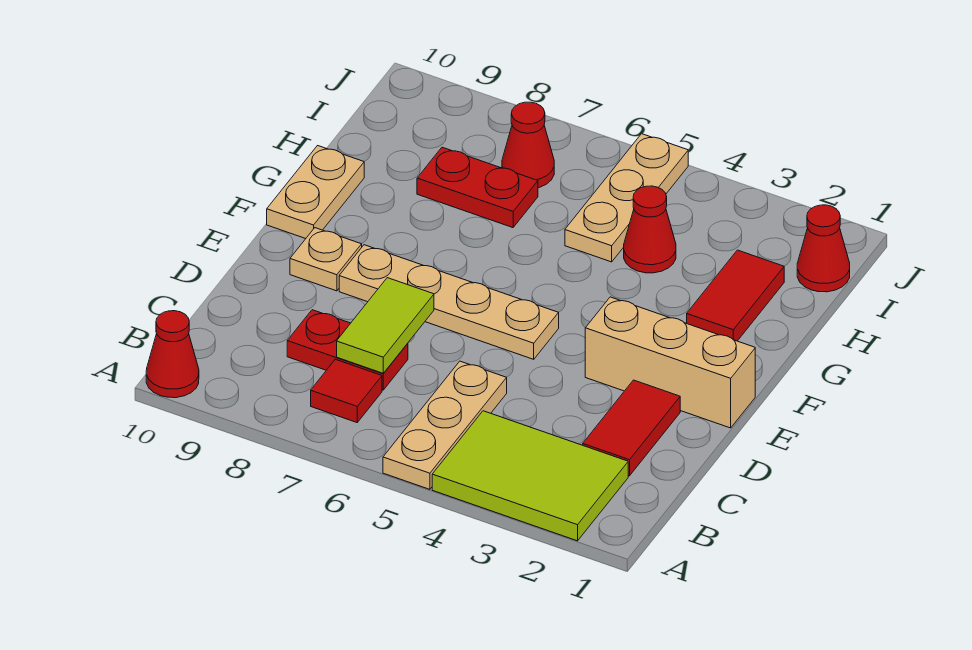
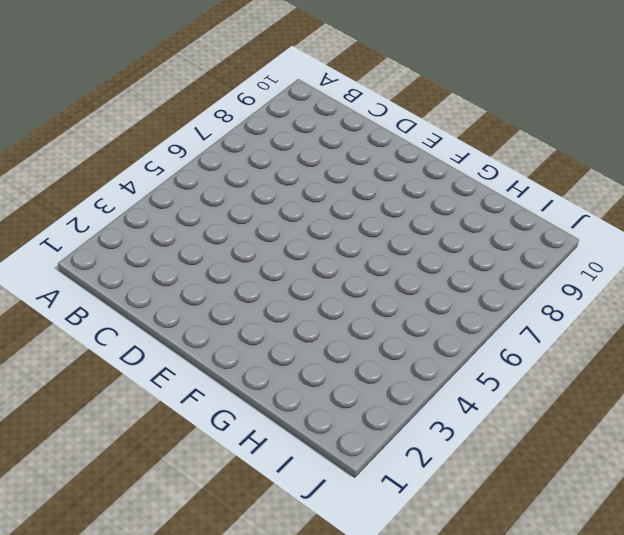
none -> lime 2x3 tile [432,411,628,541]
none -> tan 1x3 plate [383,361,507,489]
none -> red 1x1 cone [146,311,199,398]

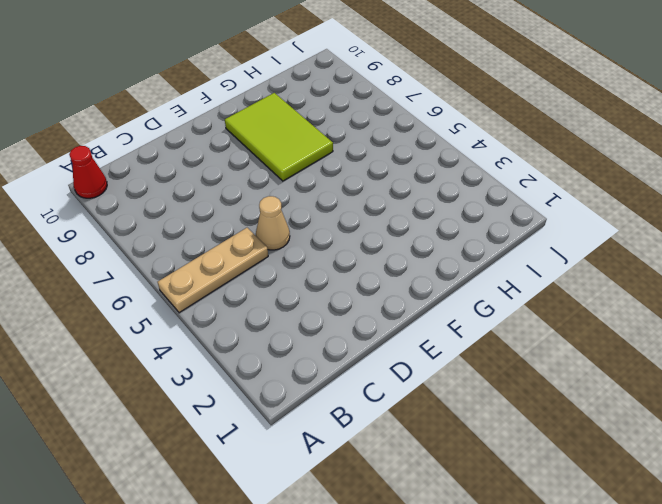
tan 1x1 cone [256,196,290,250] -> none
lime 2x3 tile [225,93,333,181] -> lime 2x3 tile moved to [432,411,628,541]
none -> red 1x1 tile [311,359,382,422]
none -> red 1x2 tile [583,380,680,476]
none -> red 1x2 plate [287,310,408,390]

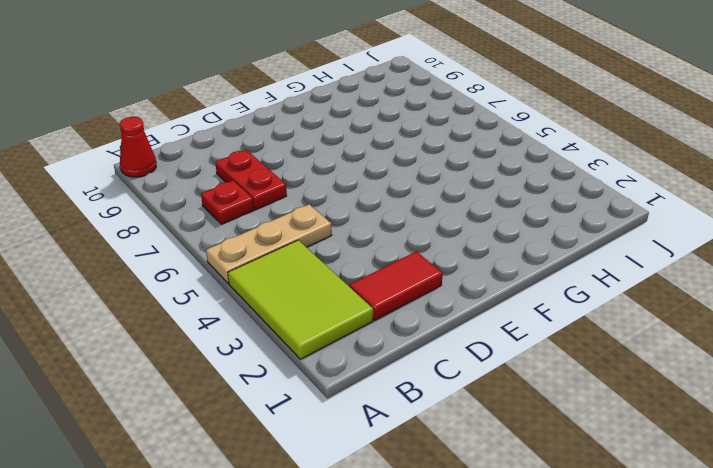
red 1x1 plate [201,180,254,224] -> red 1x1 tile [311,359,382,422]
none -> tan 1x3 brick [585,297,755,428]
none -> tan 1x4 plate [339,245,559,359]
none -> tan 1x1 plate [290,228,362,291]

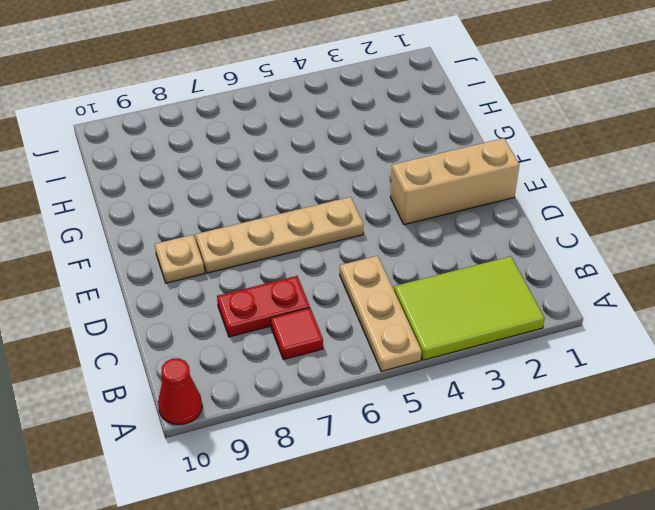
none -> red 1x2 tile [583,380,680,476]
none -> tan 1x2 plate [267,146,364,239]
none -> red 1x2 tile [687,250,784,341]

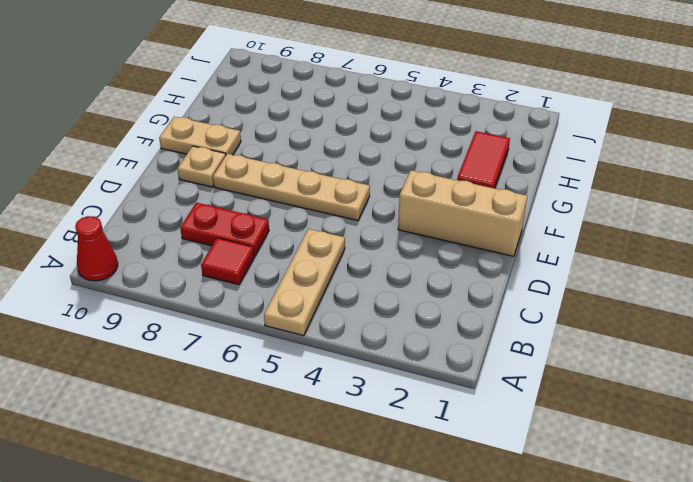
tan 1x2 plate [159,117,241,155] -> tan 1x2 plate turned to [267,146,364,239]
none -> lime 2x3 tile [432,411,628,541]
none -> red 1x2 tile [583,380,680,476]
none -> red 1x1 cone [624,186,676,273]

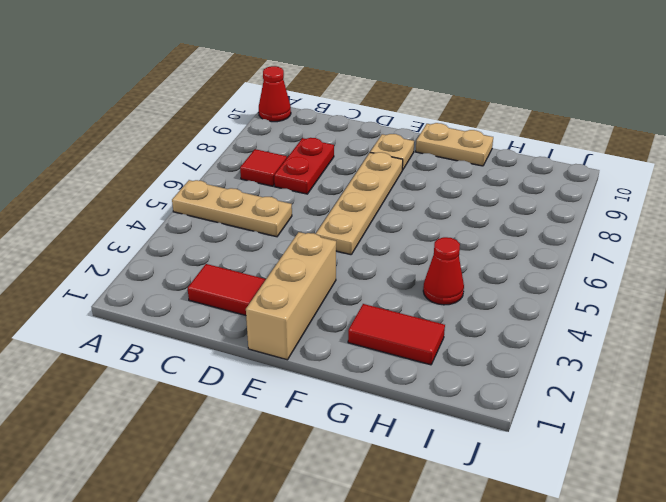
none -> lime 2x3 tile [432,411,628,541]
none -> tan 1x3 plate [565,134,688,262]
none -> red 1x2 plate [417,147,538,228]

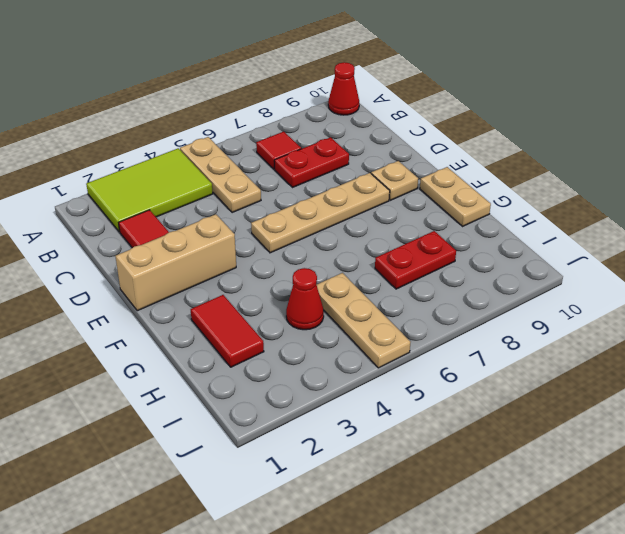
none -> red 1x1 cone [797,205,850,292]
none -> red 1x1 cone [502,102,554,188]
none -> lime 1x2 tile [337,278,434,373]

